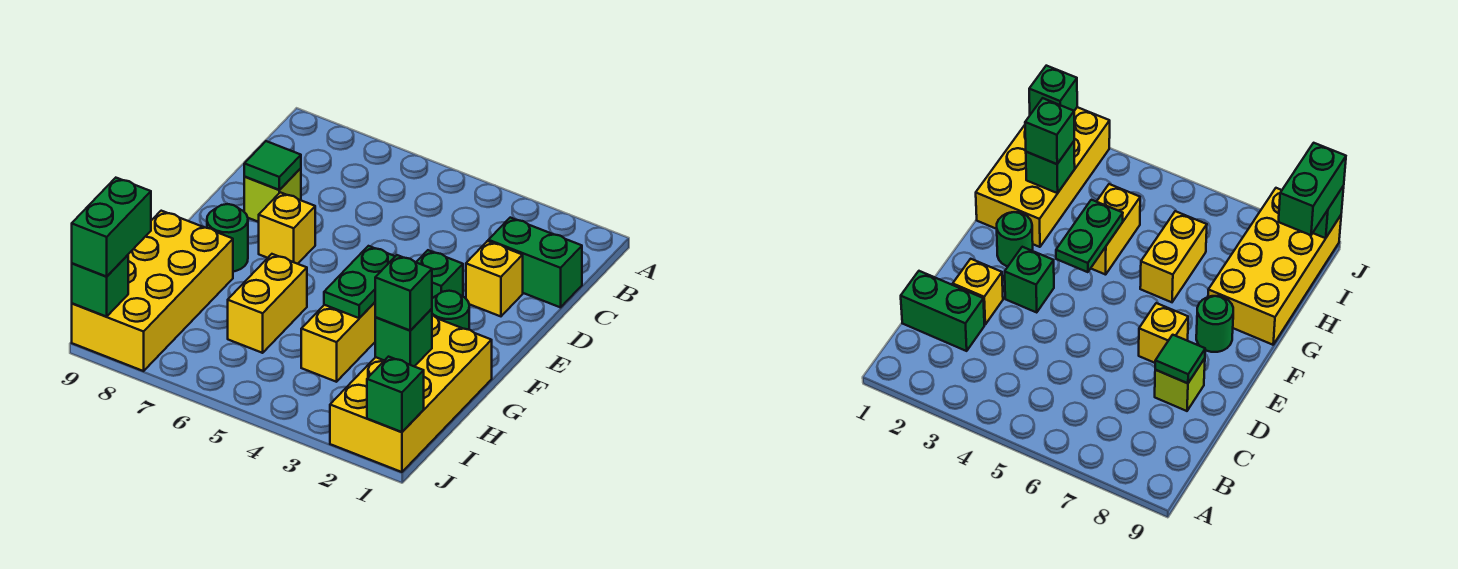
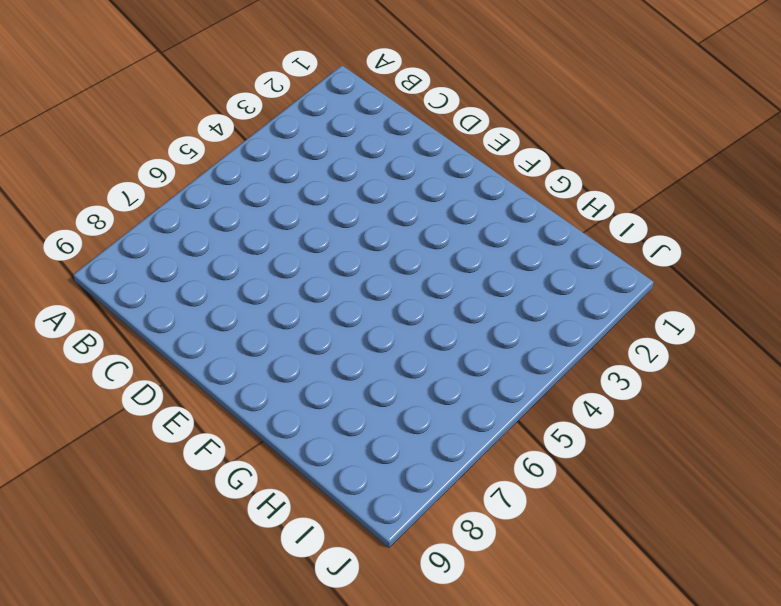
none -> green 1x2 brick [488,218,582,307]
none -> yellow 1x1 brick [466,241,523,316]
none -> lime 1x1 brick [244,168,301,222]

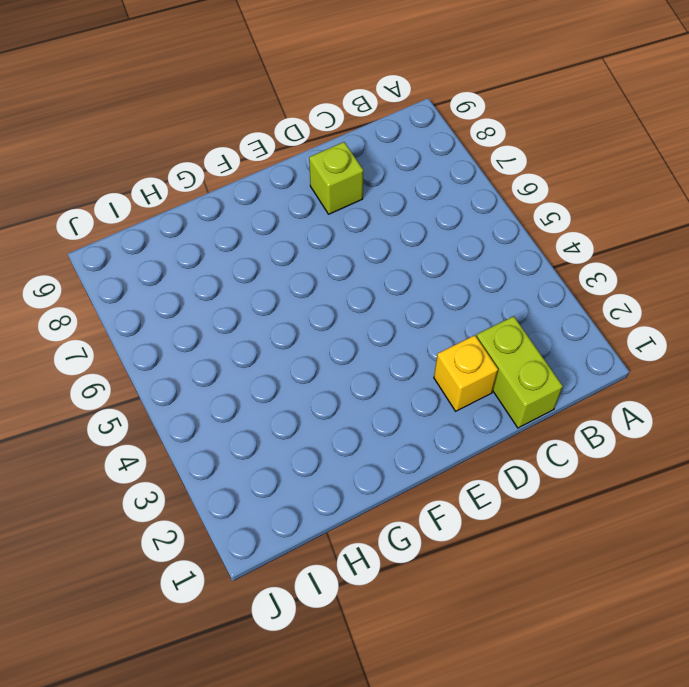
lime 1x2 brick [476,316,563,428] -> green 1x2 brick [488,218,582,307]
none -> green 1x1 brick [416,250,463,298]
none -> yellow 1x1 brick [259,192,315,264]
none -> green 1x1 round brick [432,291,469,330]

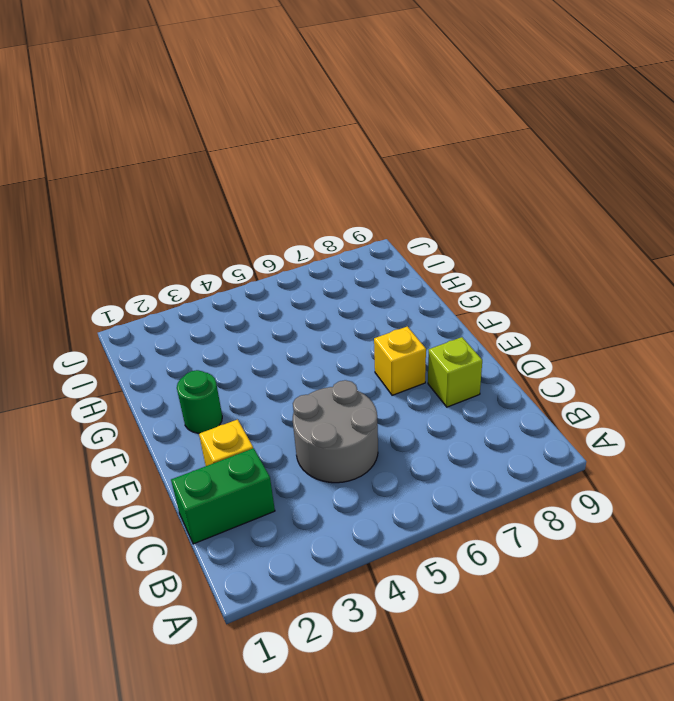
grey 2x2 round brick [293,380,378,483] -> none
none -> green 1x1 brick [416,250,463,298]
none -> green 1x1 round brick [207,204,248,272]
none -> yellow 2x4 brick [330,315,492,472]

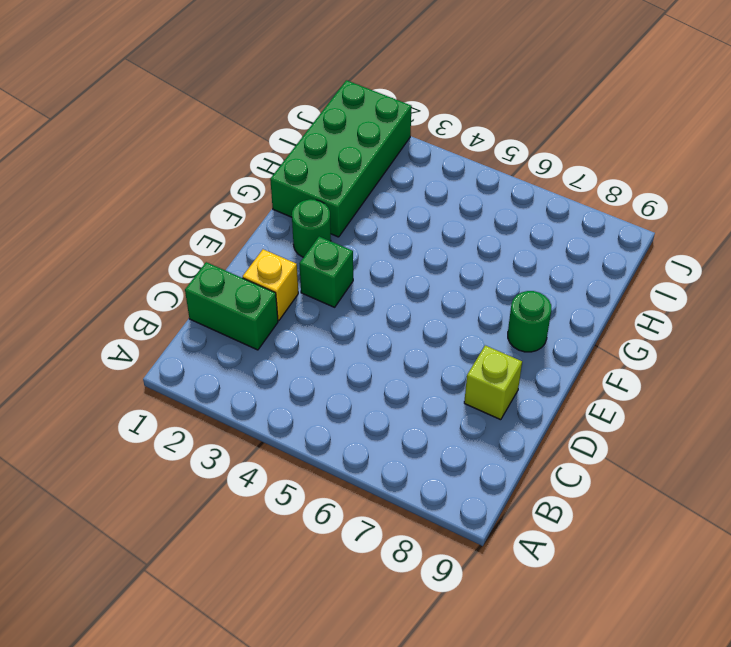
green 2x4 brick [270,80,412,237] -> yellow 2x4 brick [330,315,492,472]
none -> yellow 1x1 brick [259,192,315,264]
none -> yellow 1x2 brick [301,302,375,382]
none -> yellow 1x2 brick [228,254,307,353]

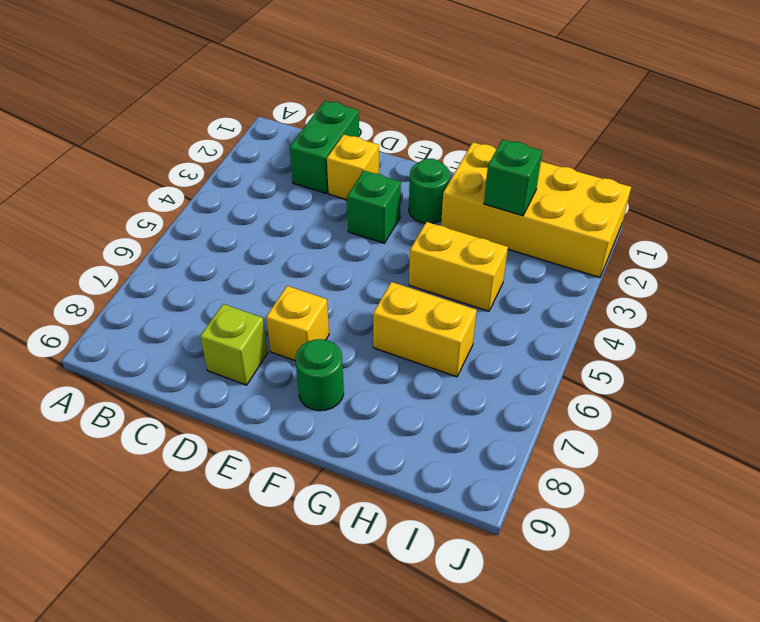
none -> yellow 2x4 brick [72,211,233,371]
none -> green 1x1 tile [244,141,301,190]
none -> green 1x2 plate [324,246,395,318]

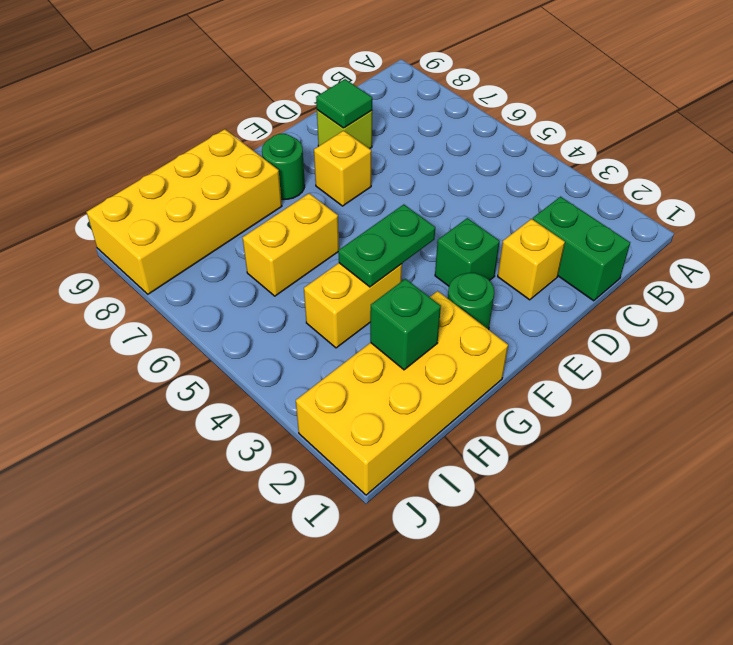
none -> green 1x1 brick [367,357,424,432]
none -> green 1x1 brick [72,255,128,317]
none -> green 1x1 brick [375,255,432,331]

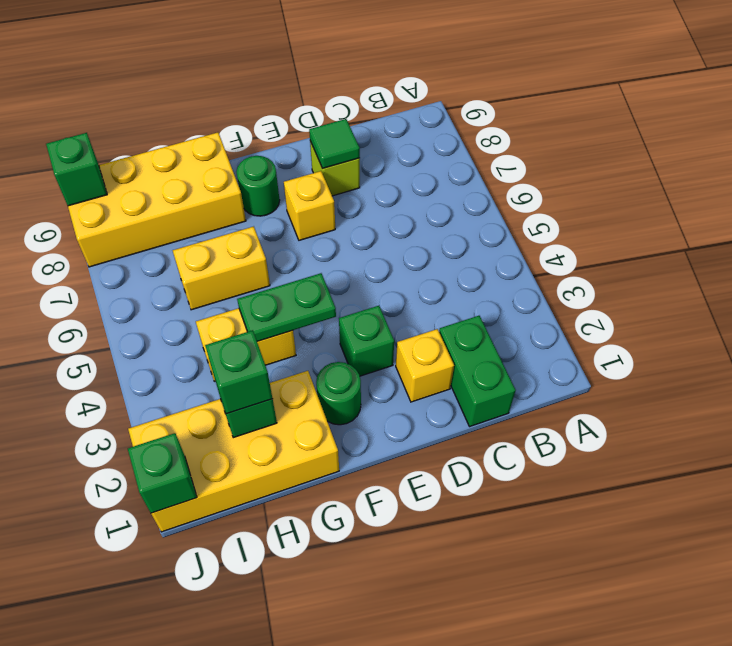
none -> green 1x2 brick [72,178,151,277]

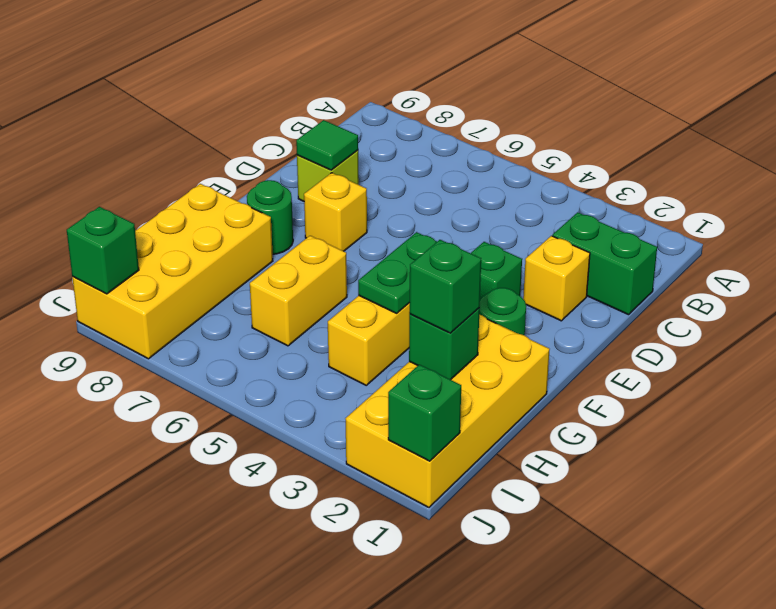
none -> green 1x2 brick [72,178,151,277]

